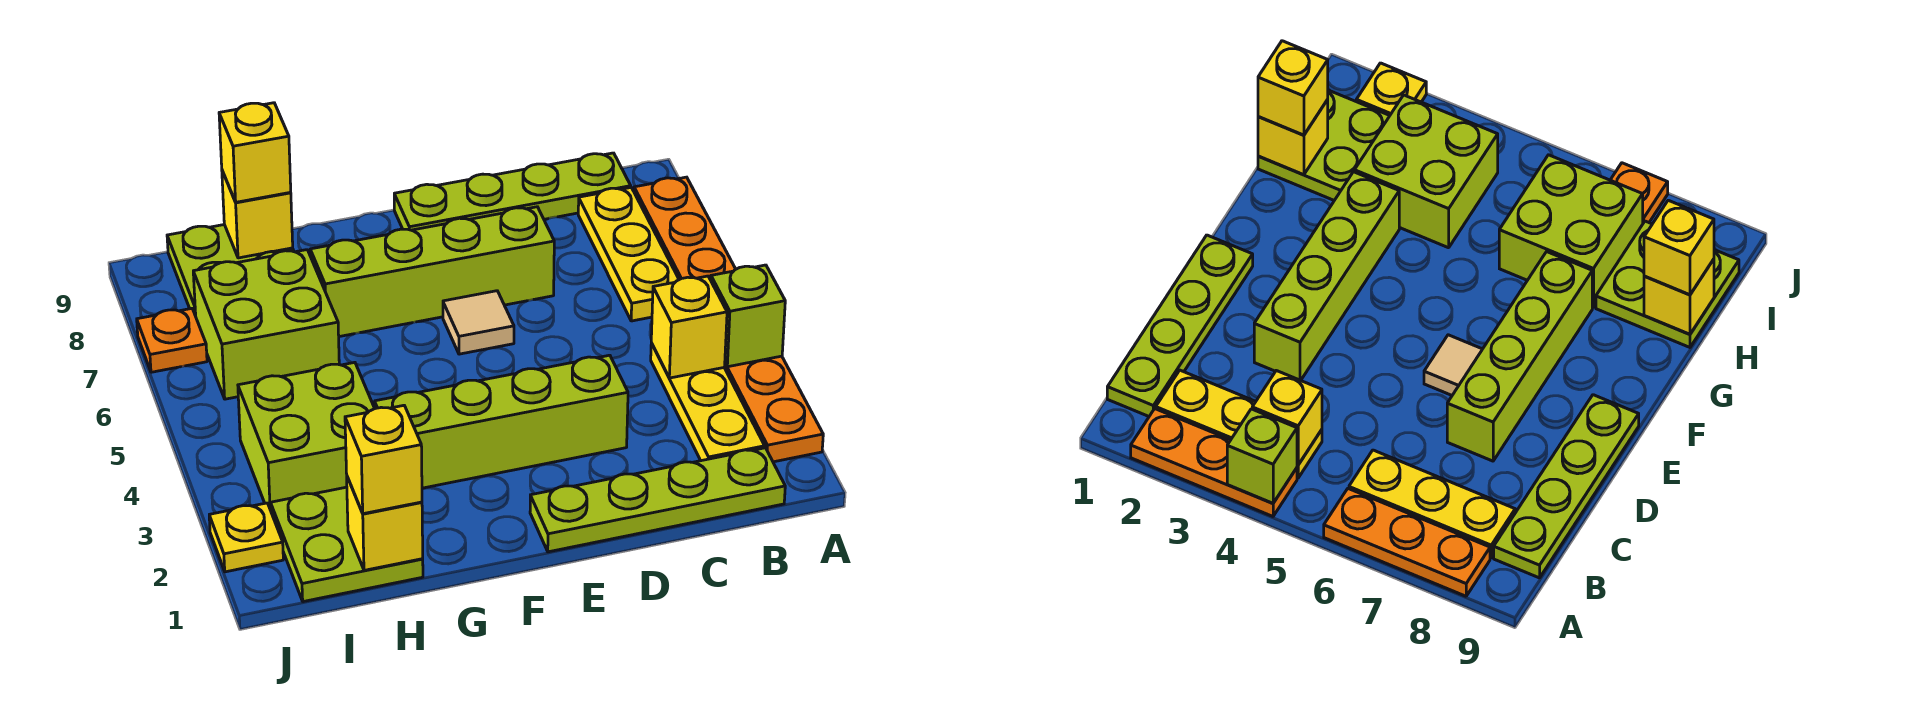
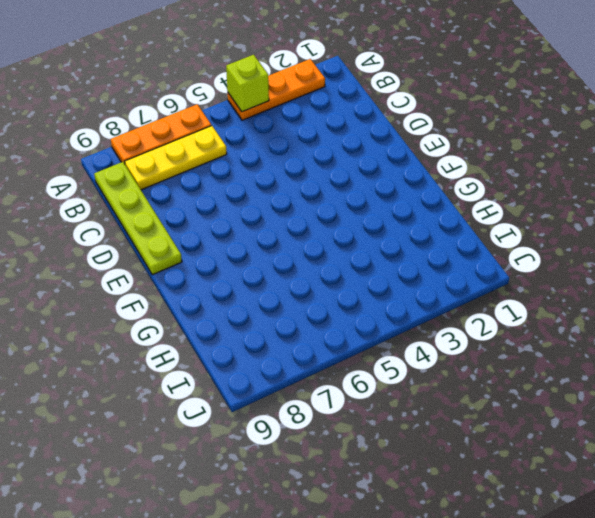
none -> lime 1x4 plate [530,448,785,552]
none -> yellow 1x3 plate [651,343,765,461]
none -> lime 1x4 brick [375,355,628,488]

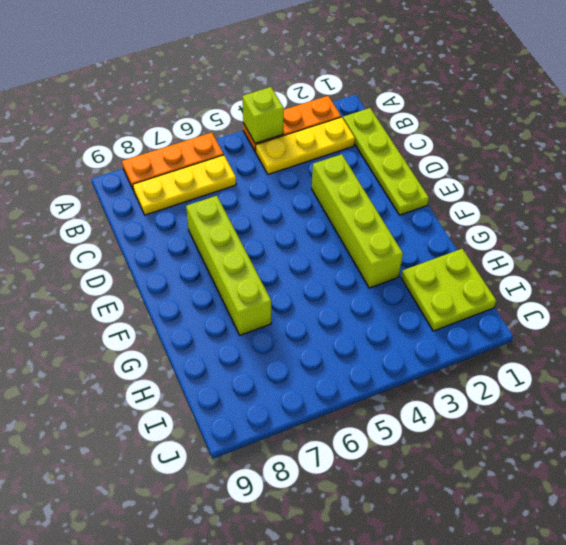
none -> lime 1x4 plate [394,153,631,230]
none -> tan 1x1 tile [443,291,514,354]
none -> lime 2x2 brick [238,362,375,510]

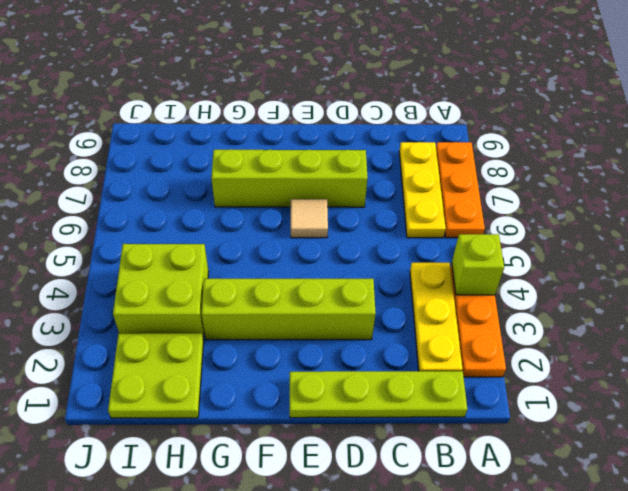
none -> lime 1x4 plate [394,153,631,230]
none -> lime 2x2 brick [193,250,339,399]
none -> lime 2x2 plate [167,225,294,316]

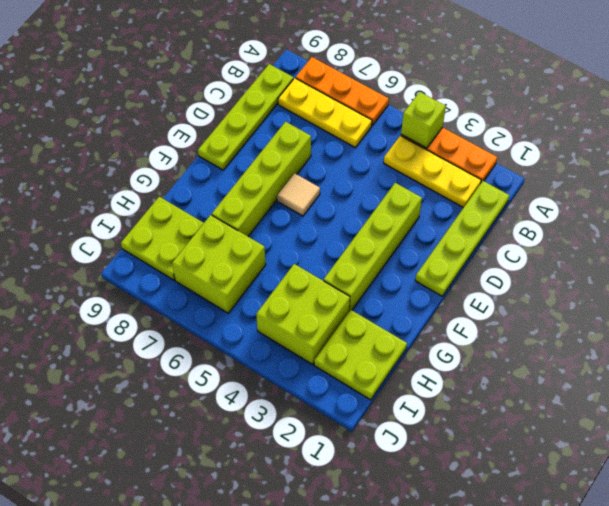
none -> yellow 1x1 plate [209,503,283,572]
none -> orange 1x1 plate [137,308,207,372]
none -> yellow 1x1 brick [651,276,727,378]

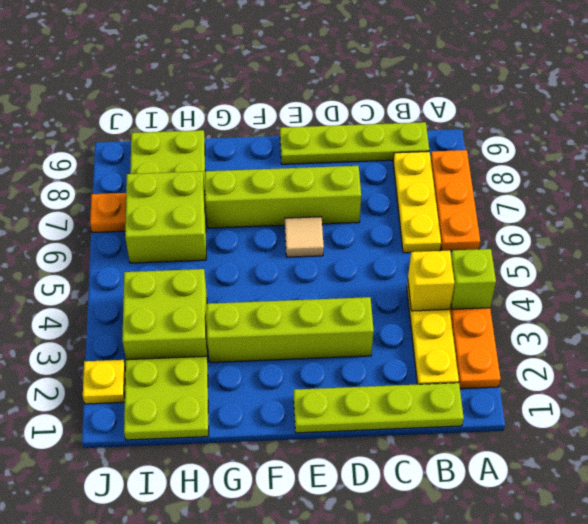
none -> yellow 1x1 brick [347,477,423,570]
none -> yellow 1x1 brick [222,171,293,258]
none -> yellow 1x1 brick [345,405,422,514]

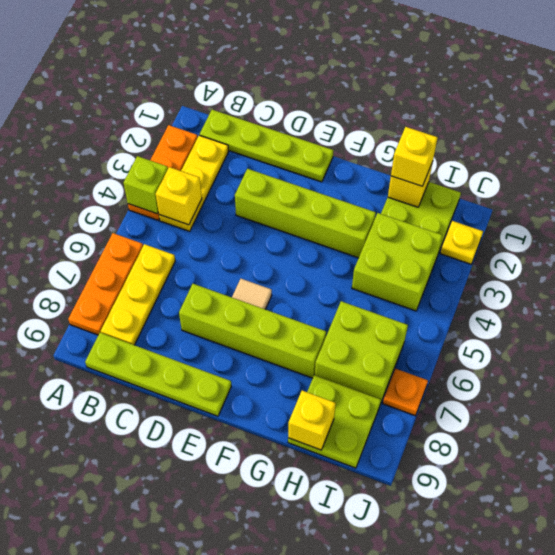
none -> yellow 1x1 brick [219,103,291,202]

